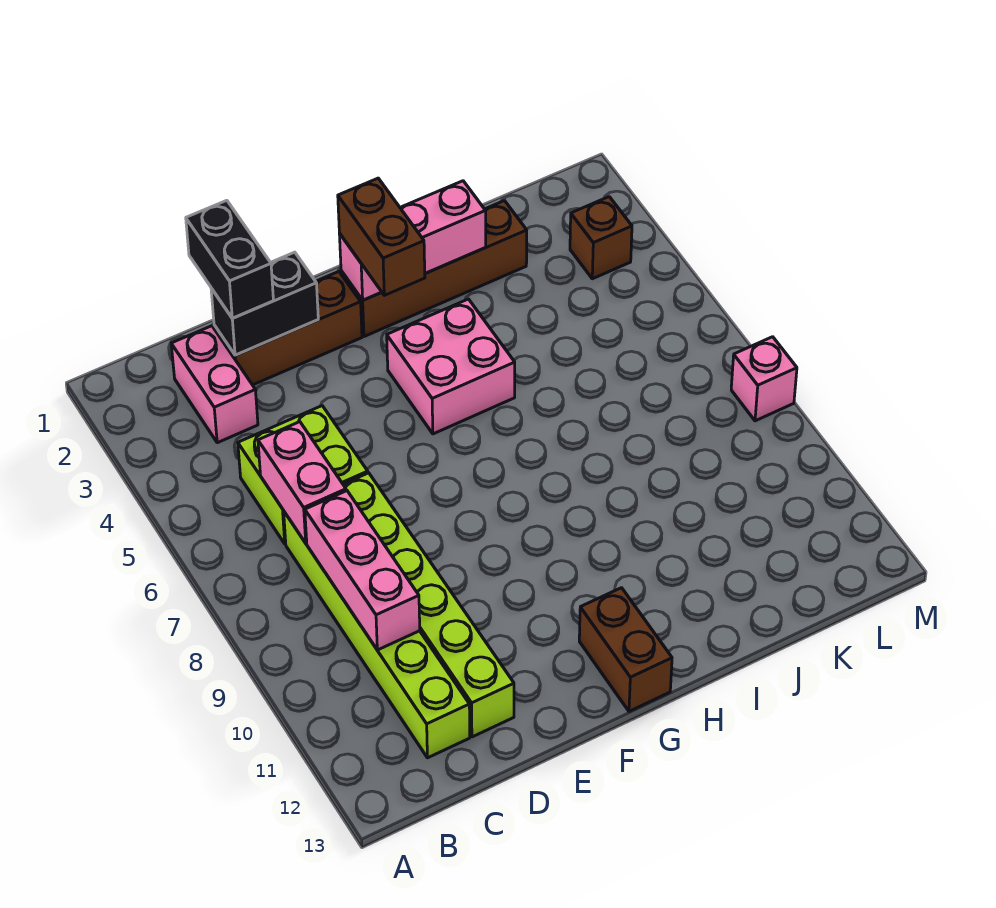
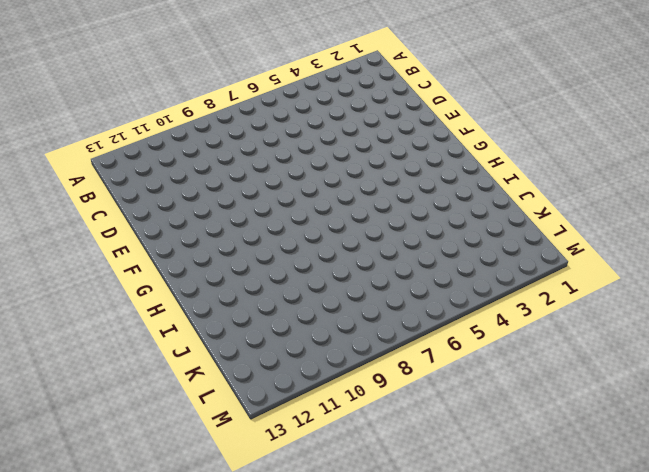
none -> pink 1x2 brick [171,326,258,443]
none -> lime 2x2 brick [238,406,368,544]
none -> lime 1x6 brick [284,512,470,758]

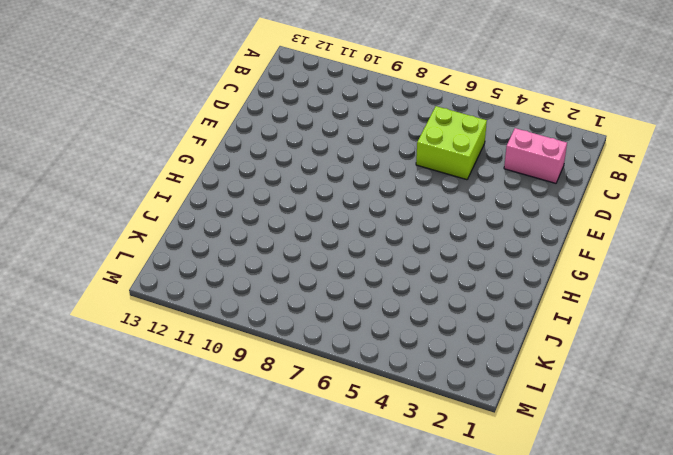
none -> lime 1x6 brick [284,512,470,758]
none -> brown 1x3 brick [214,272,362,385]
none -> lime 1x6 brick [343,473,514,737]

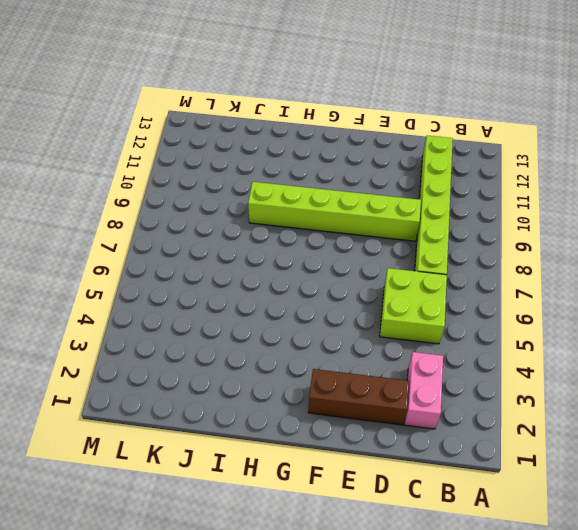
lime 1x6 brick [248,182,421,241] -> lime 1x6 brick turned to [343,473,514,737]
none -> brown 1x4 brick [341,201,527,337]
none -> pink 2x2 brick [387,299,515,434]
none -> brown 1x2 brick [579,588,672,711]

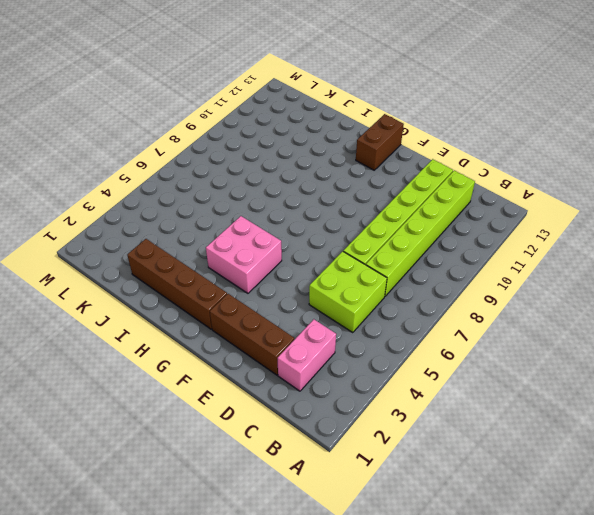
none -> brown 1x1 brick [570,197,632,279]
none -> pink 1x1 brick [731,337,797,421]
none -> pink 1x2 brick [258,422,346,543]

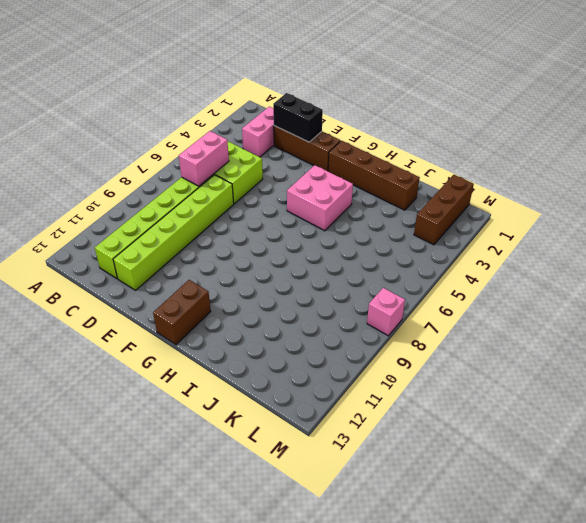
brown 1x3 brick [414,175,474,245] -> brown 1x1 brick [570,197,632,279]
none -> pink 1x3 brick [305,491,420,650]
none -> pink 1x3 brick [339,181,486,300]
none -> black 1x2 brick [186,200,273,318]

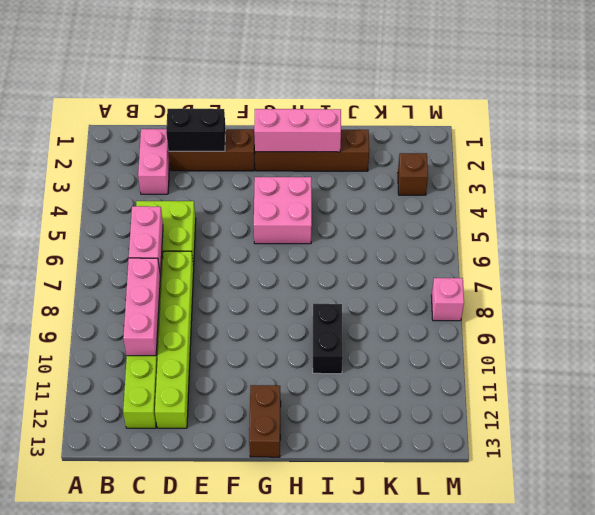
black 1x2 brick [313,304,343,374] -> black 1x2 brick moved to [186,200,273,318]
none -> brown 1x2 brick [338,178,425,295]

